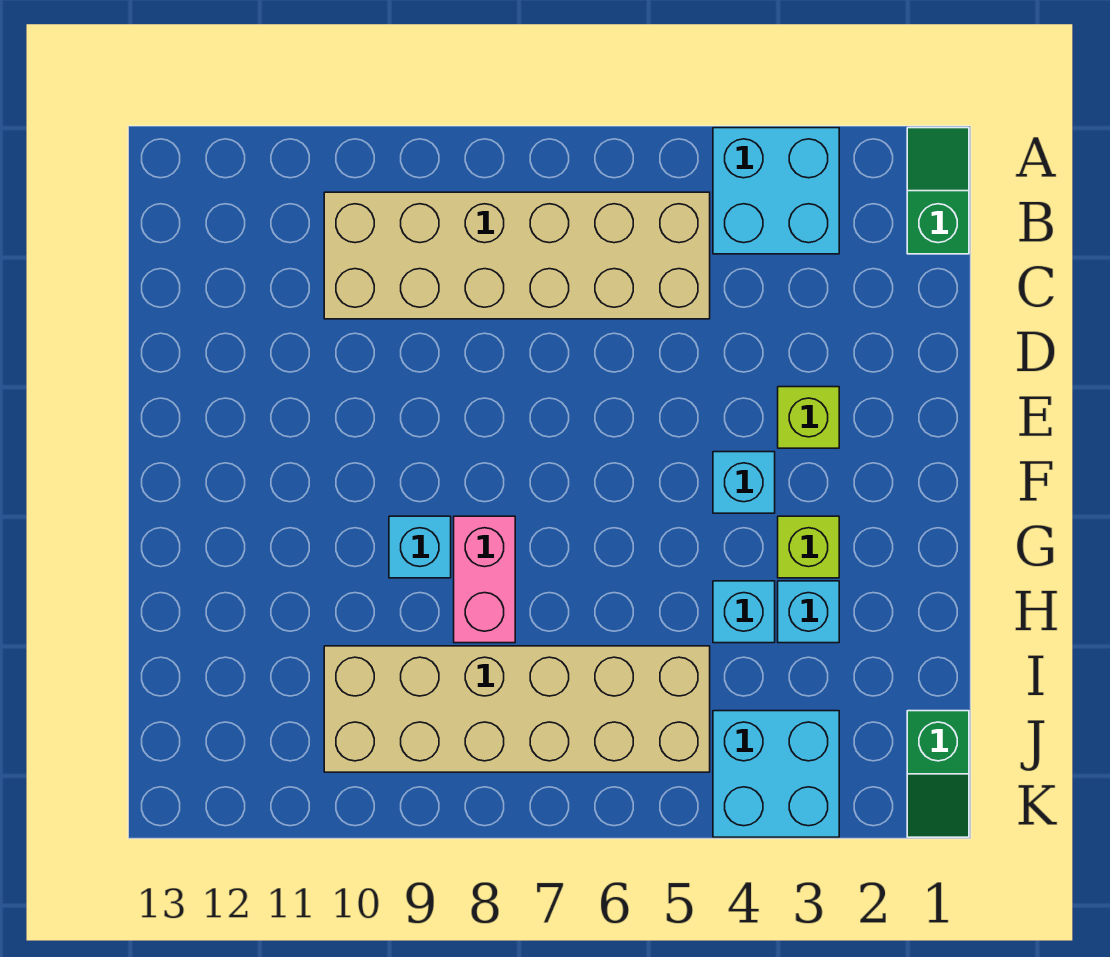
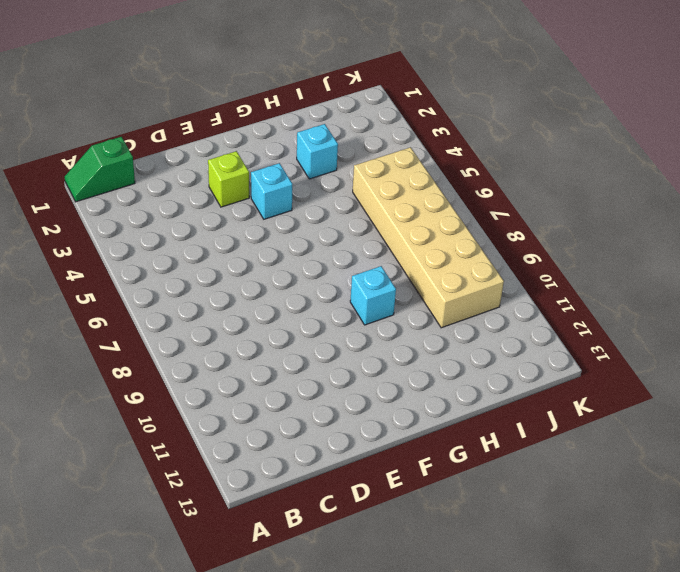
none -> cyan 2x2 brick [713,128,839,254]
none -> tan 2x6 brick [324,192,710,319]
none -> lime 1x1 brick [778,516,839,578]

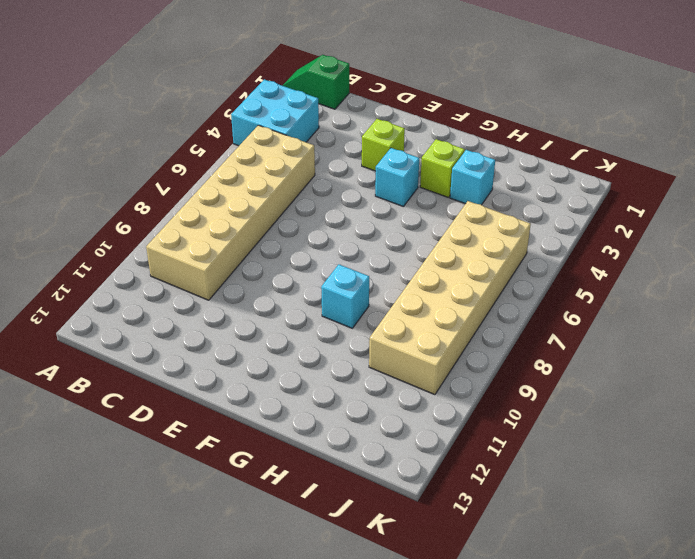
none -> pink 1x2 brick [454,516,515,643]
none -> cyan 1x1 brick [713,581,775,643]
none -> green 1x2 slope [907,711,969,837]

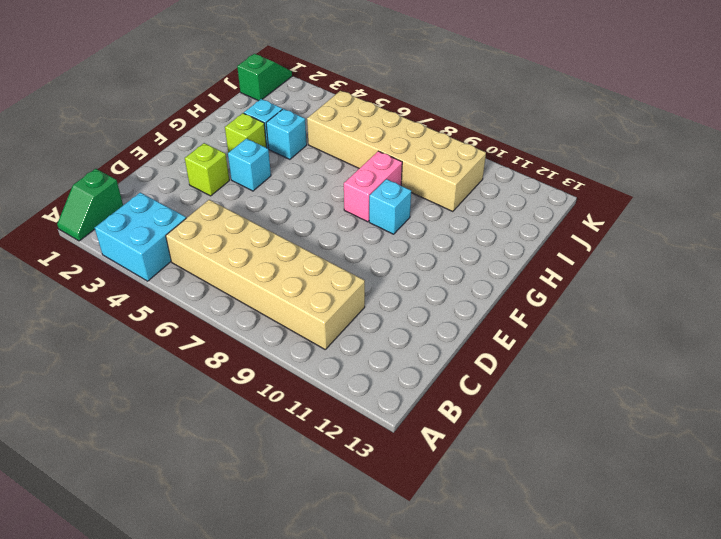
none -> cyan 2x2 brick [713,711,839,837]

